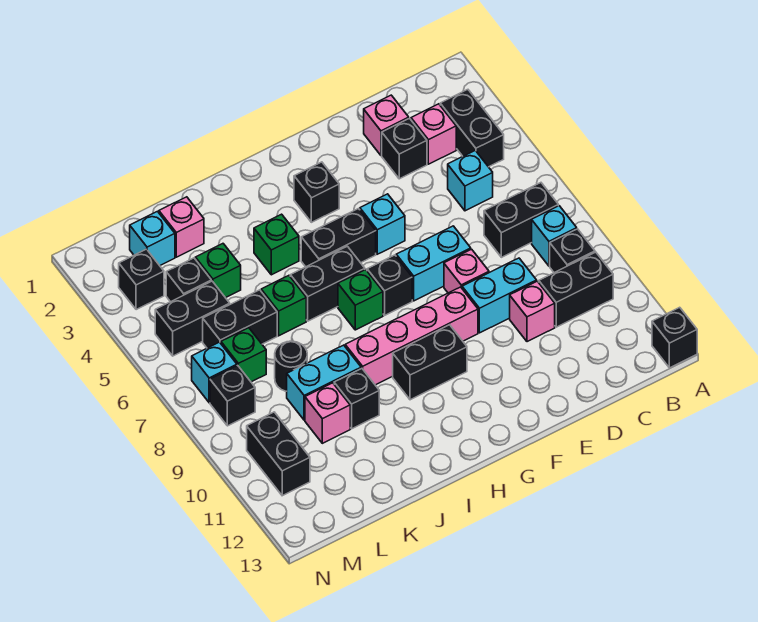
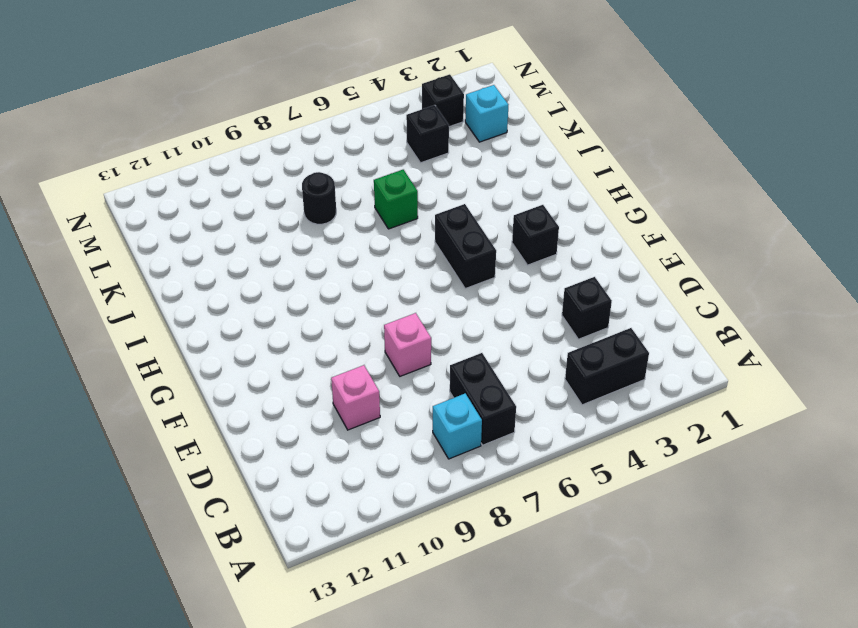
none -> black 1x1 brick [652,307,697,368]
none -> black 1x1 brick [550,229,595,273]
none -> black 1x2 brick [539,252,613,327]
none -> pink 1x1 brick [411,104,456,164]

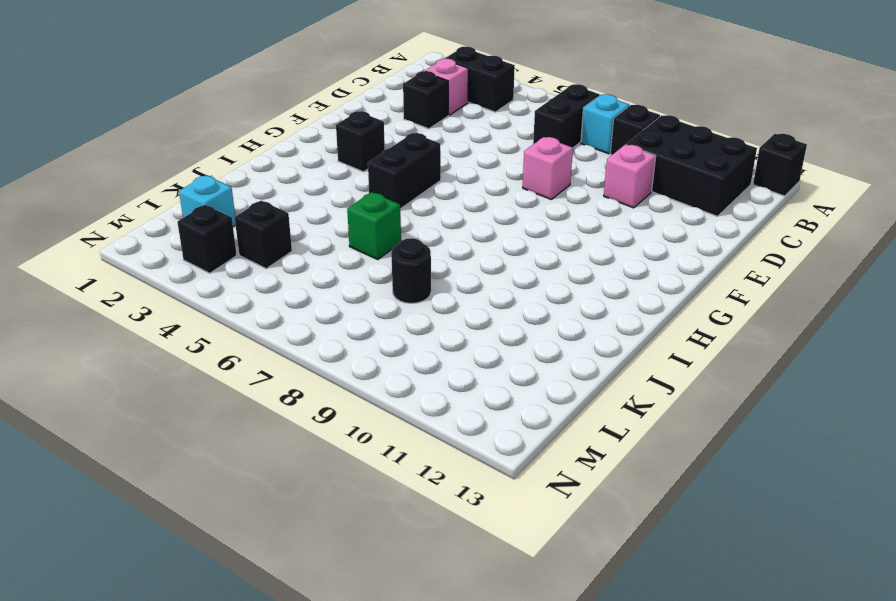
black 2x3 brick [626,115,757,216] -> black 1x2 brick [539,252,613,327]
none -> cyan 1x1 brick [448,151,493,211]
none -> pink 1x1 brick [364,95,409,155]
none -> cyan 1x2 brick [462,258,537,333]
none -> cyan 1x2 brick [396,226,471,301]

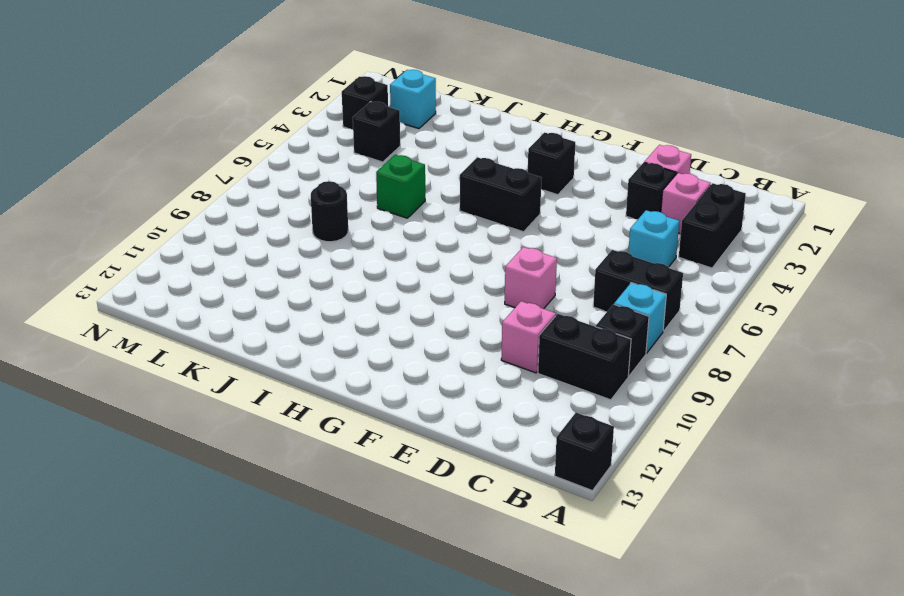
none -> cyan 1x2 brick [462,258,537,333]
none -> cyan 1x2 brick [396,226,471,301]
none -> cyan 1x1 brick [360,194,405,254]
none -> pink 1x4 brick [345,287,478,385]

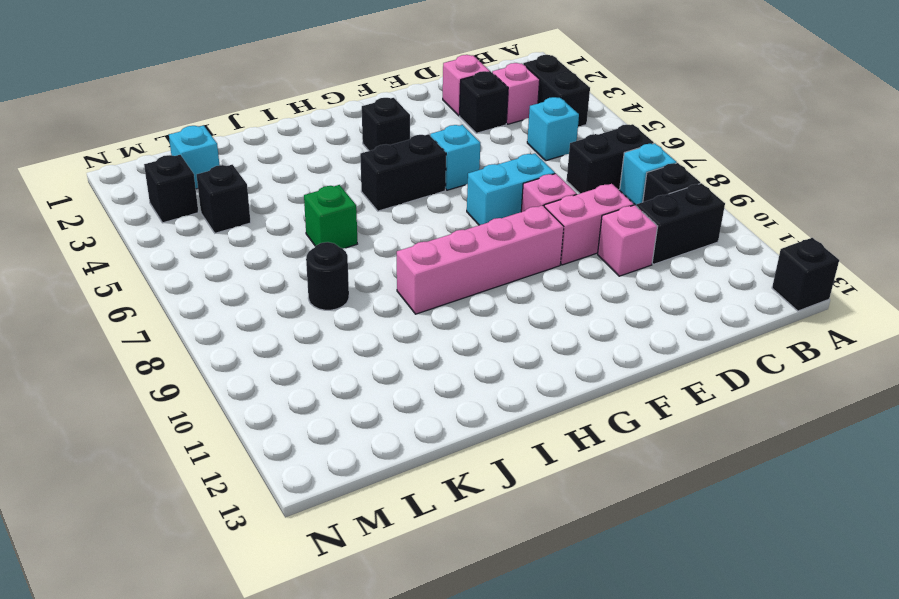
pink 1x2 brick [544,184,634,265] -> cyan 1x2 brick [462,258,537,333]
none -> black 1x1 brick [367,255,412,315]
none -> black 1x2 brick [393,325,467,400]
none -> black 1x2 brick [290,246,365,321]
none -> green 1x1 brick [338,270,383,330]

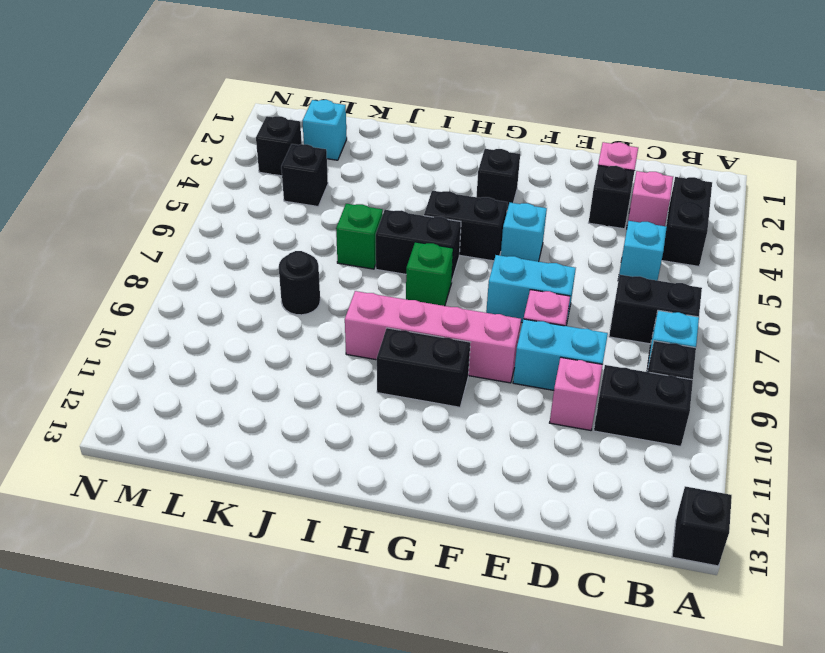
none -> black 1x1 brick [367,255,412,315]
none -> green 1x1 brick [254,214,299,275]
none -> cyan 1x2 brick [287,345,361,420]
none -> black 1x1 brick [334,368,379,429]

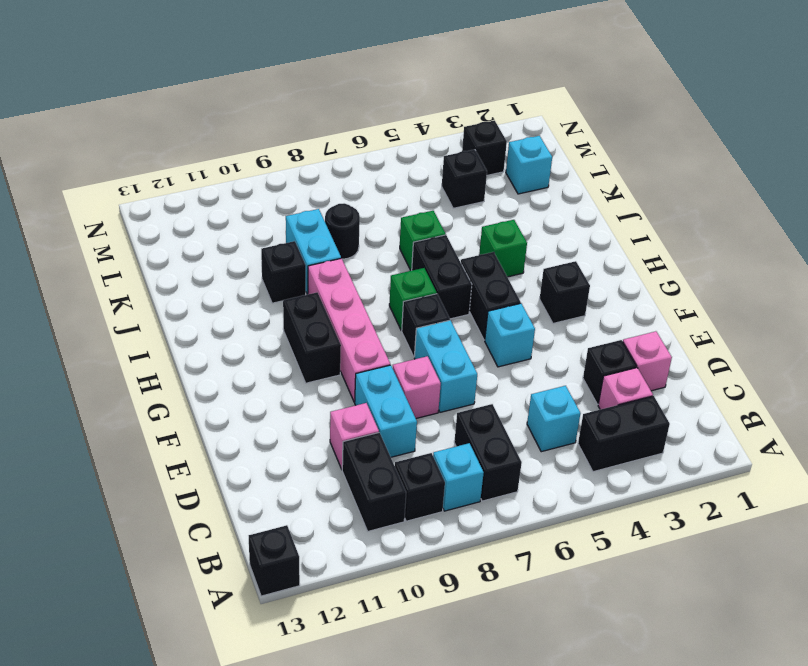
none -> pink 1x1 brick [159,197,204,257]
none -> green 1x1 brick [195,244,241,298]
none -> black 1x2 brick [203,290,277,348]
none -> pink 1x1 brick [305,383,350,443]

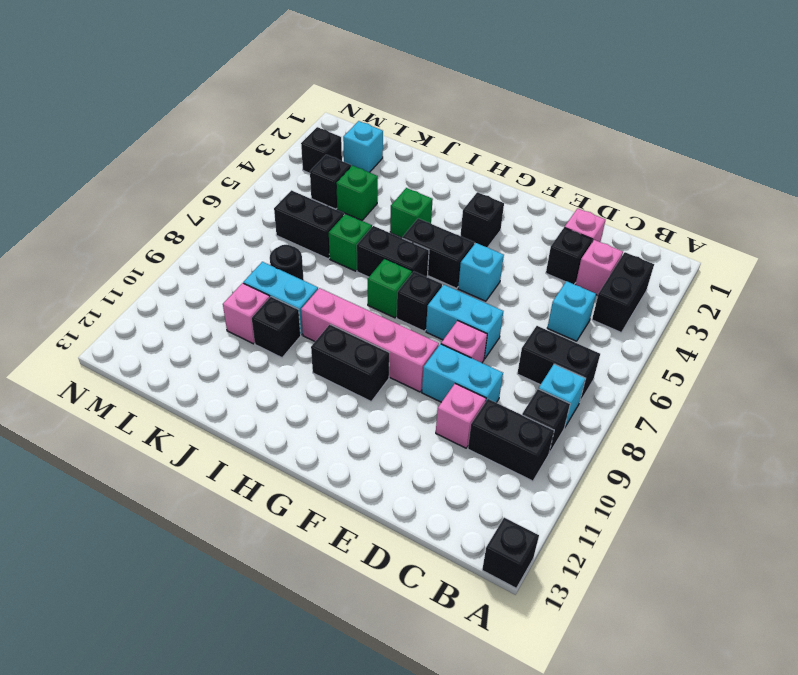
none -> pink 1x1 brick [159,197,204,257]
none -> black 1x2 brick [155,281,230,356]
none -> green 1x1 brick [221,328,266,382]
none -> cyan 1x1 brick [192,342,237,403]

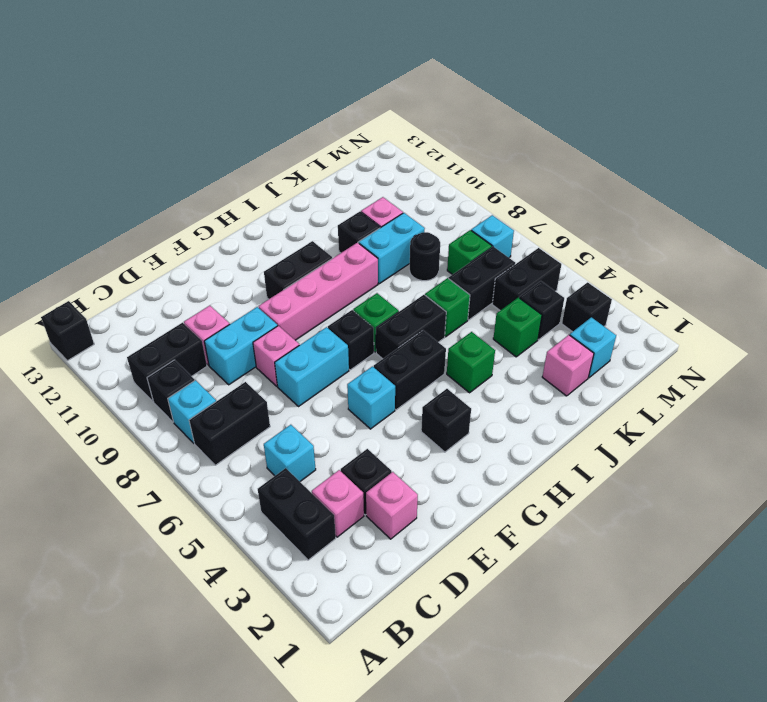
none -> black 1x1 brick [210,366,255,426]
none -> black 1x2 brick [247,412,310,496]

